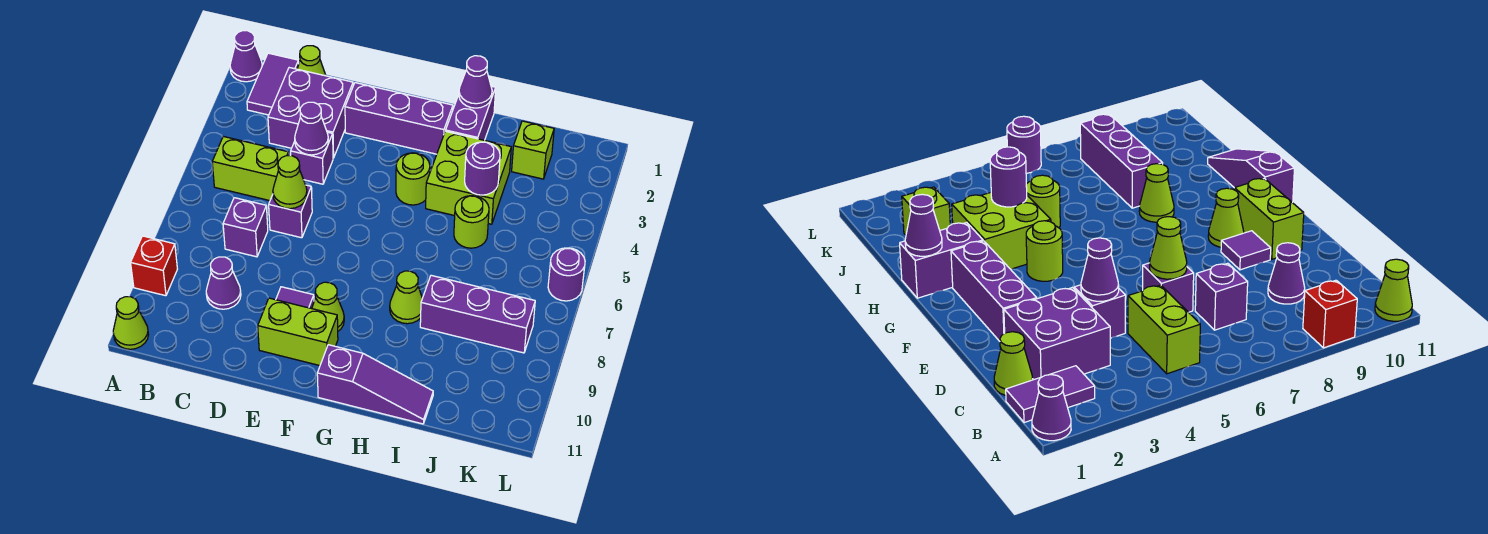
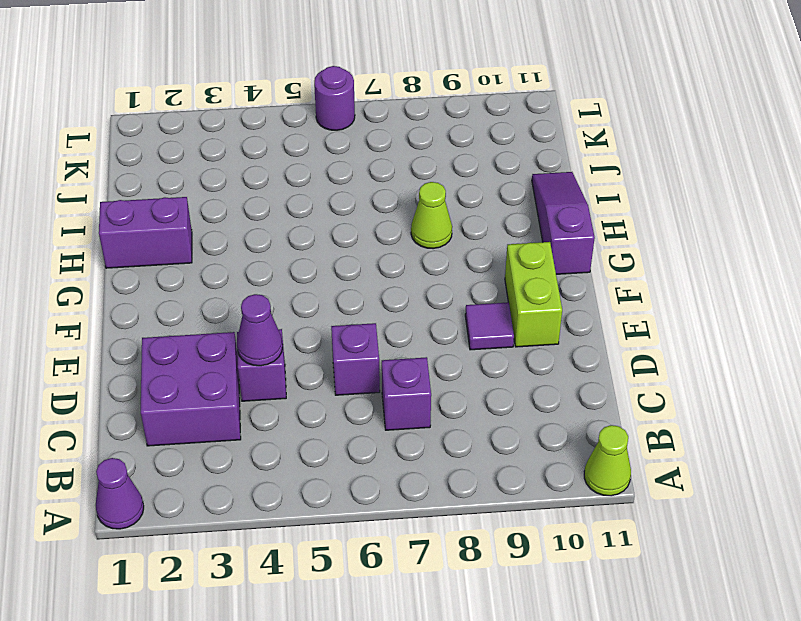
none -> red 1x1 brick [131,236,177,296]
none -> purple 1x2 tile [247,53,299,115]
none -> lime 1x2 brick [212,136,289,201]

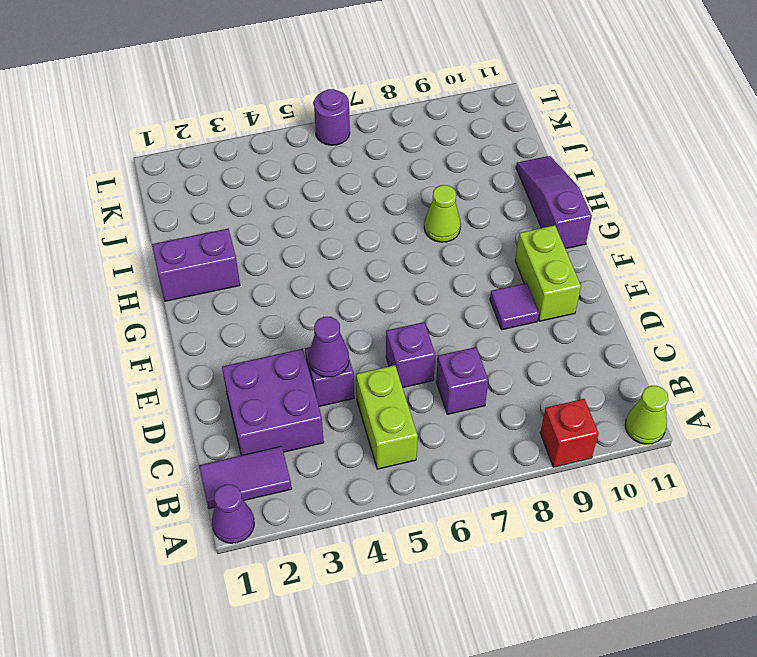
none -> lime 1x1 cone [298,46,326,76]
none -> purple 1x1 cone [206,257,241,309]
none -> purple 1x3 brick [345,83,453,154]

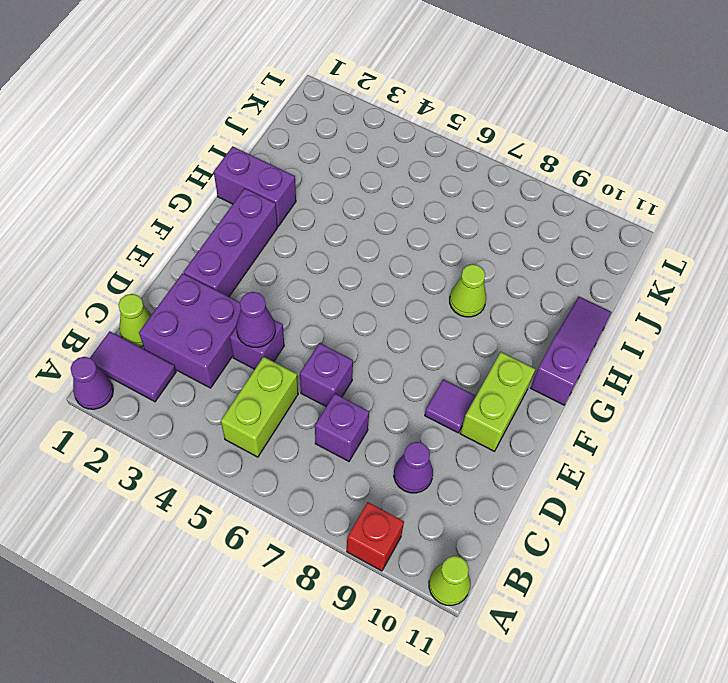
none -> lime 1x1 cone [312,282,344,331]
none -> lime 1x1 round brick [396,153,430,205]
none -> lime 2x2 brick [426,131,511,224]

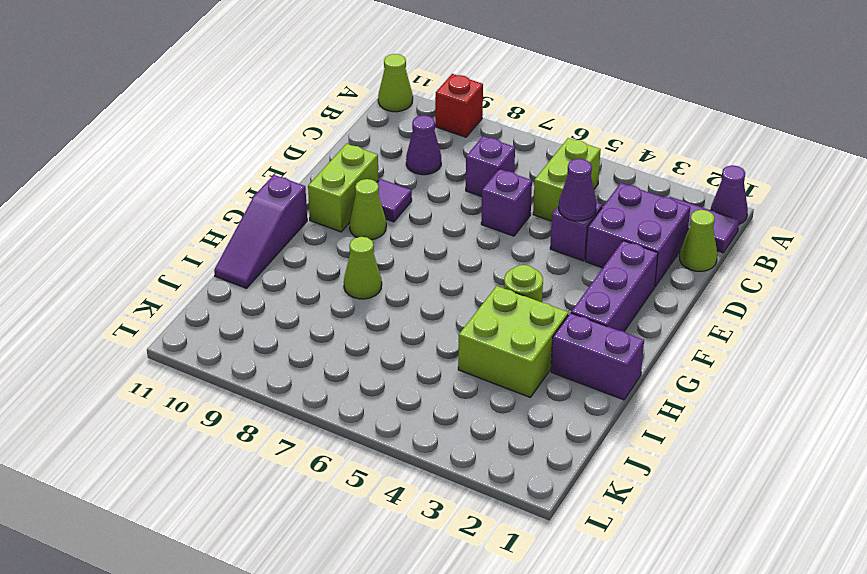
none -> lime 1x1 round brick [454,196,489,248]
none -> purple 1x3 brick [420,275,535,353]
none -> lime 1x1 brick [512,121,554,179]

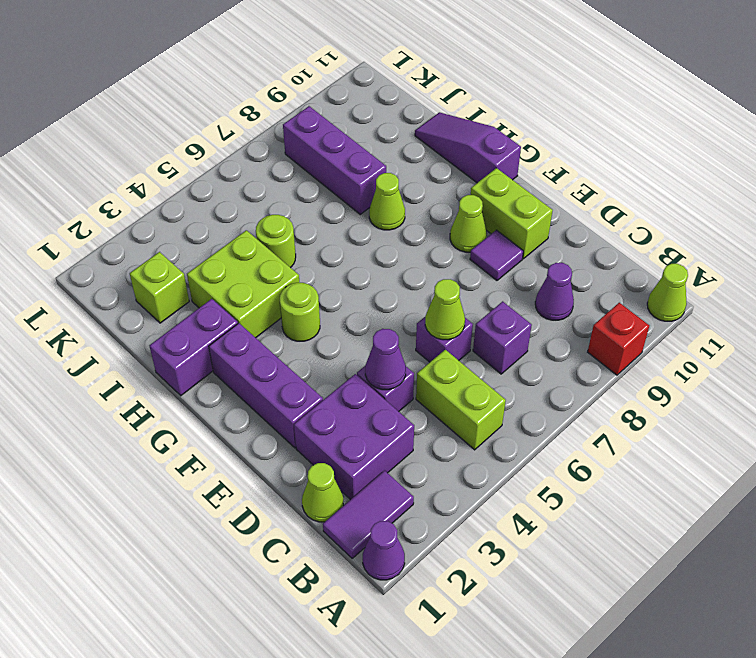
none -> purple 1x1 round brick [548,248,585,301]
none -> purple 1x1 cone [459,56,492,108]
none -> purple 1x1 round brick [465,142,500,195]

